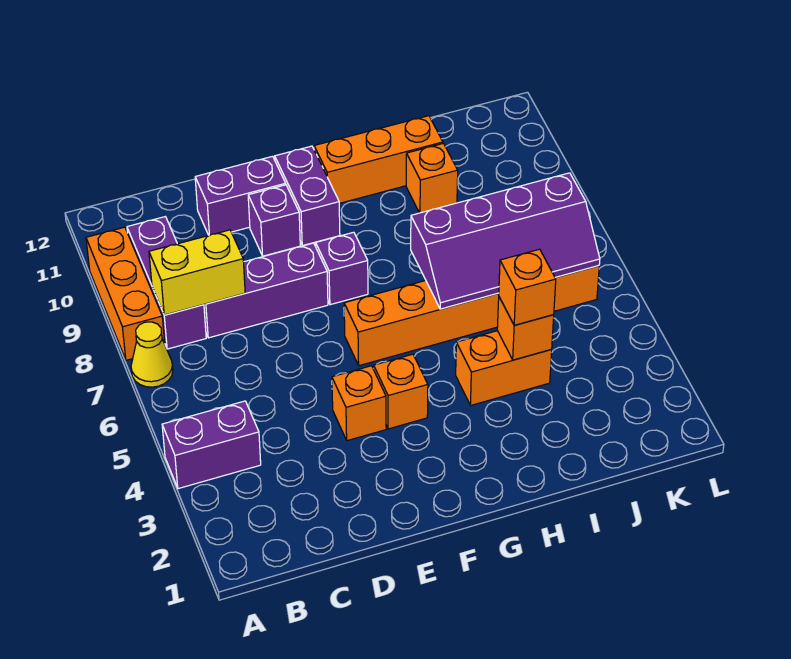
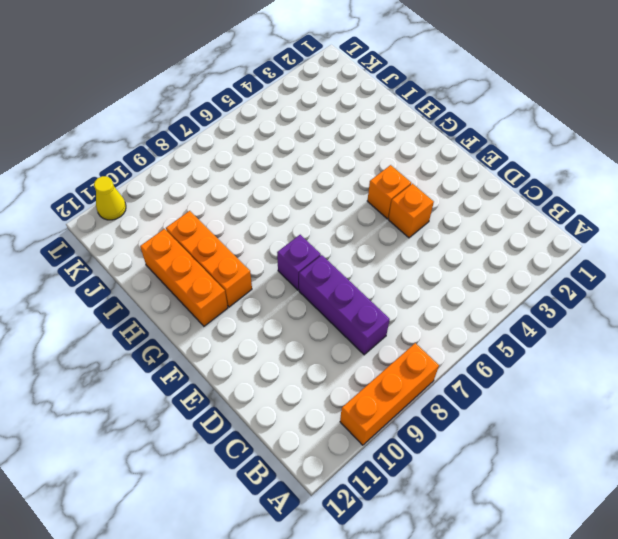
orange 1x3 brick [166,211,252,307] -> orange 1x1 brick [406,143,458,213]
yellow 1x1 cone [94,176,126,220] -> yellow 1x1 cone moved to [131,322,173,387]
none -> purple 1x2 brick [162,401,261,489]
none -> purple 1x3 brick [127,217,206,349]
none -> purple 1x2 brick [195,156,286,235]

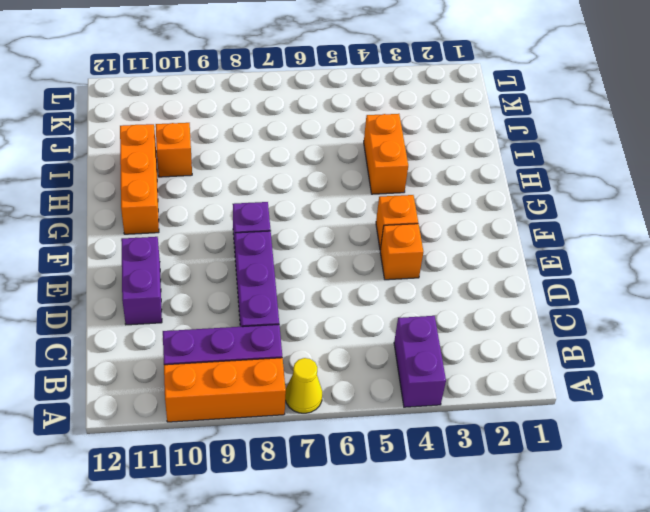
none -> purple 1x1 brick [248,185,300,256]
none -> orange 1x6 brick [344,266,599,366]
none -> purple 1x2 brick [275,146,340,246]

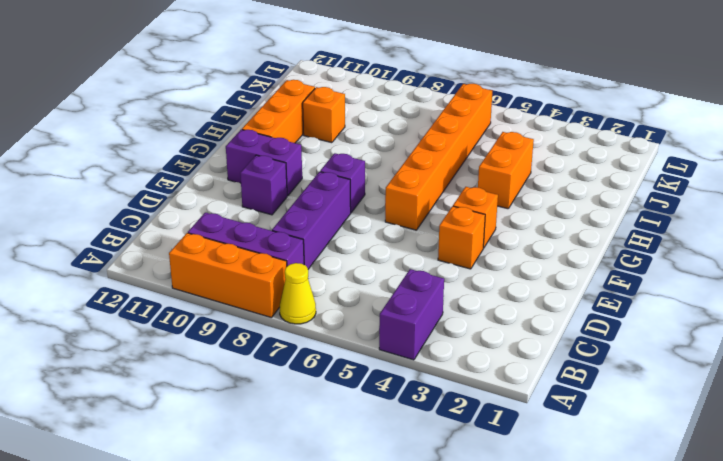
none -> purple 1x2 brick [195,156,286,235]
none -> yellow 1x2 brick [149,230,245,315]
none -> purple 2x4 slope [411,173,600,309]

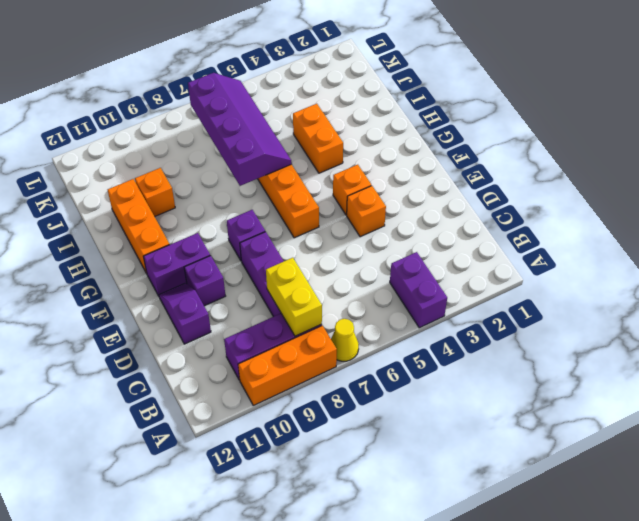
purple 1x2 slope [159,283,211,344] -> purple 1x2 brick [195,156,286,235]
none -> orange 1x1 brick [497,297,554,360]
none -> orange 1x1 brick [499,249,556,325]

